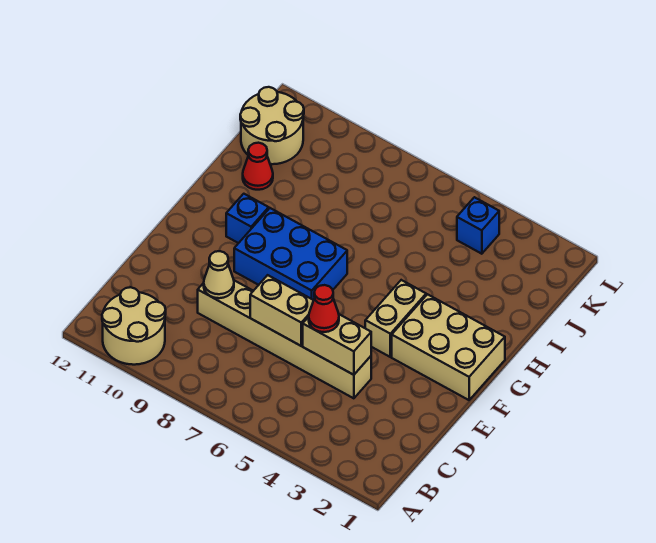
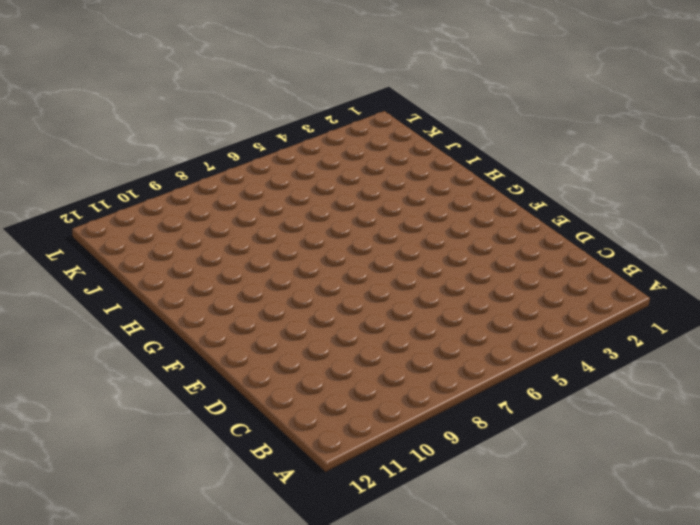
none -> tan 2x2 round brick [102,287,166,365]
none -> tan 1x6 brick [198,280,371,398]
none -> tan 2x3 brick [392,294,505,400]

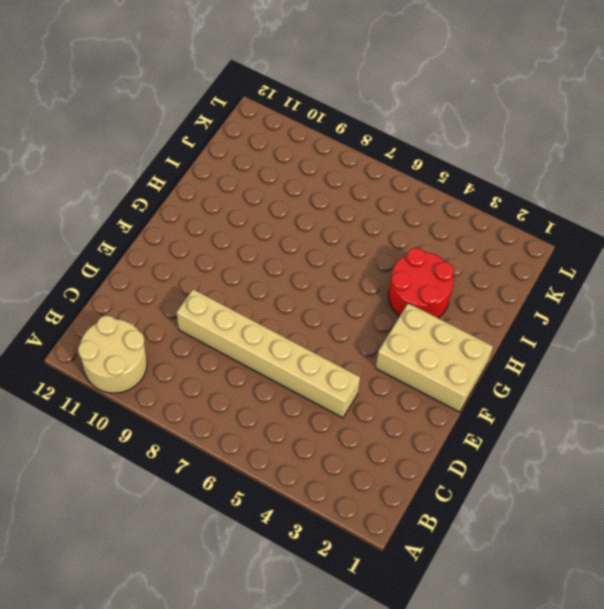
red 2x2 round brick [389,248,454,318] -> none
none -> tan 1x2 brick [365,280,426,357]
none -> blue 2x3 brick [234,208,347,300]
none -> blue 1x1 brick [226,194,269,243]

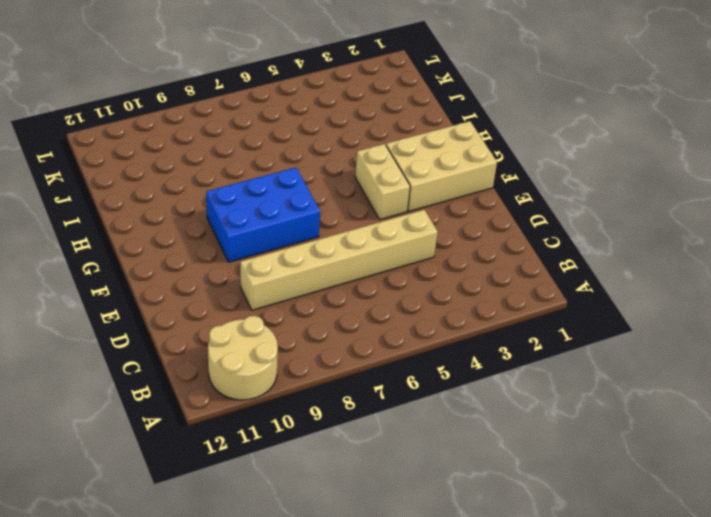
none -> blue 1x1 brick [226,194,269,243]
none -> red 1x1 cone [243,143,273,190]
none -> tan 2x2 round brick [240,87,304,164]

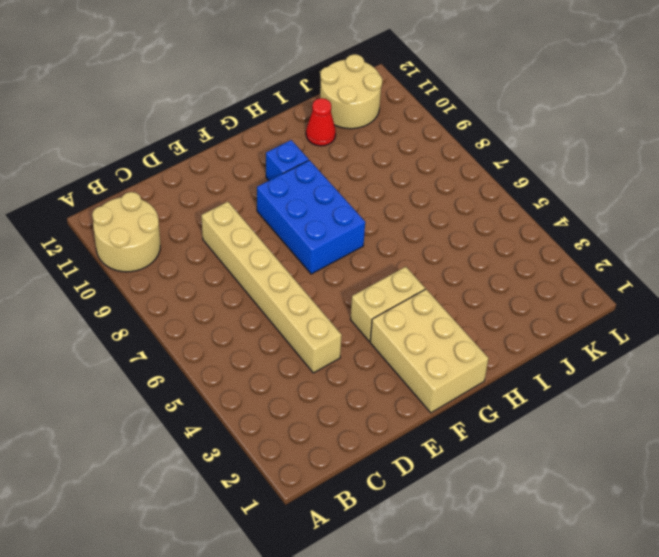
none -> blue 1x1 brick [457,197,499,254]
none -> tan 1x2 brick [303,314,371,375]
none -> tan 1x2 brick [250,275,314,346]

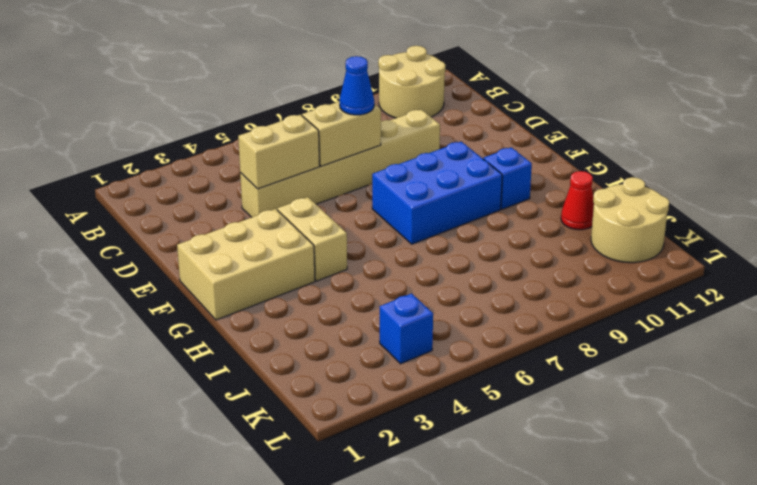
blue 1x1 cone [340,56,374,115] -> none
none -> tan 1x1 cone [204,251,234,298]
none -> red 1x1 cone [309,285,339,332]

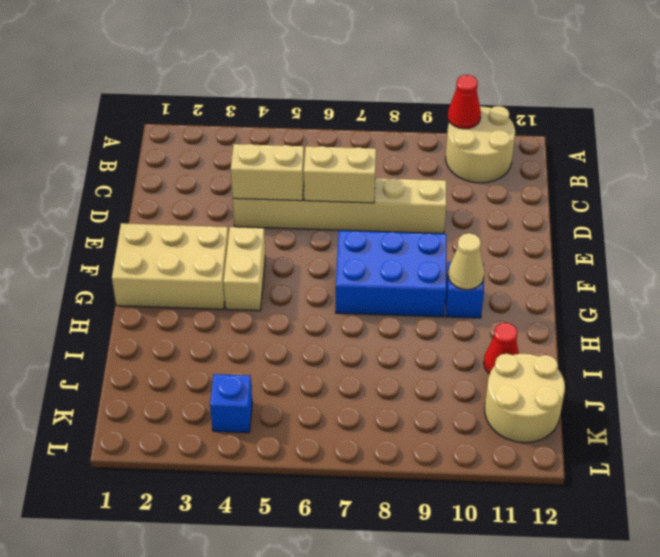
red 1x1 cone [448,75,481,129] -> red 1x1 cone moved to [309,285,339,332]
tan 1x1 cone [448,233,484,290] -> tan 1x1 cone moved to [204,251,234,298]

